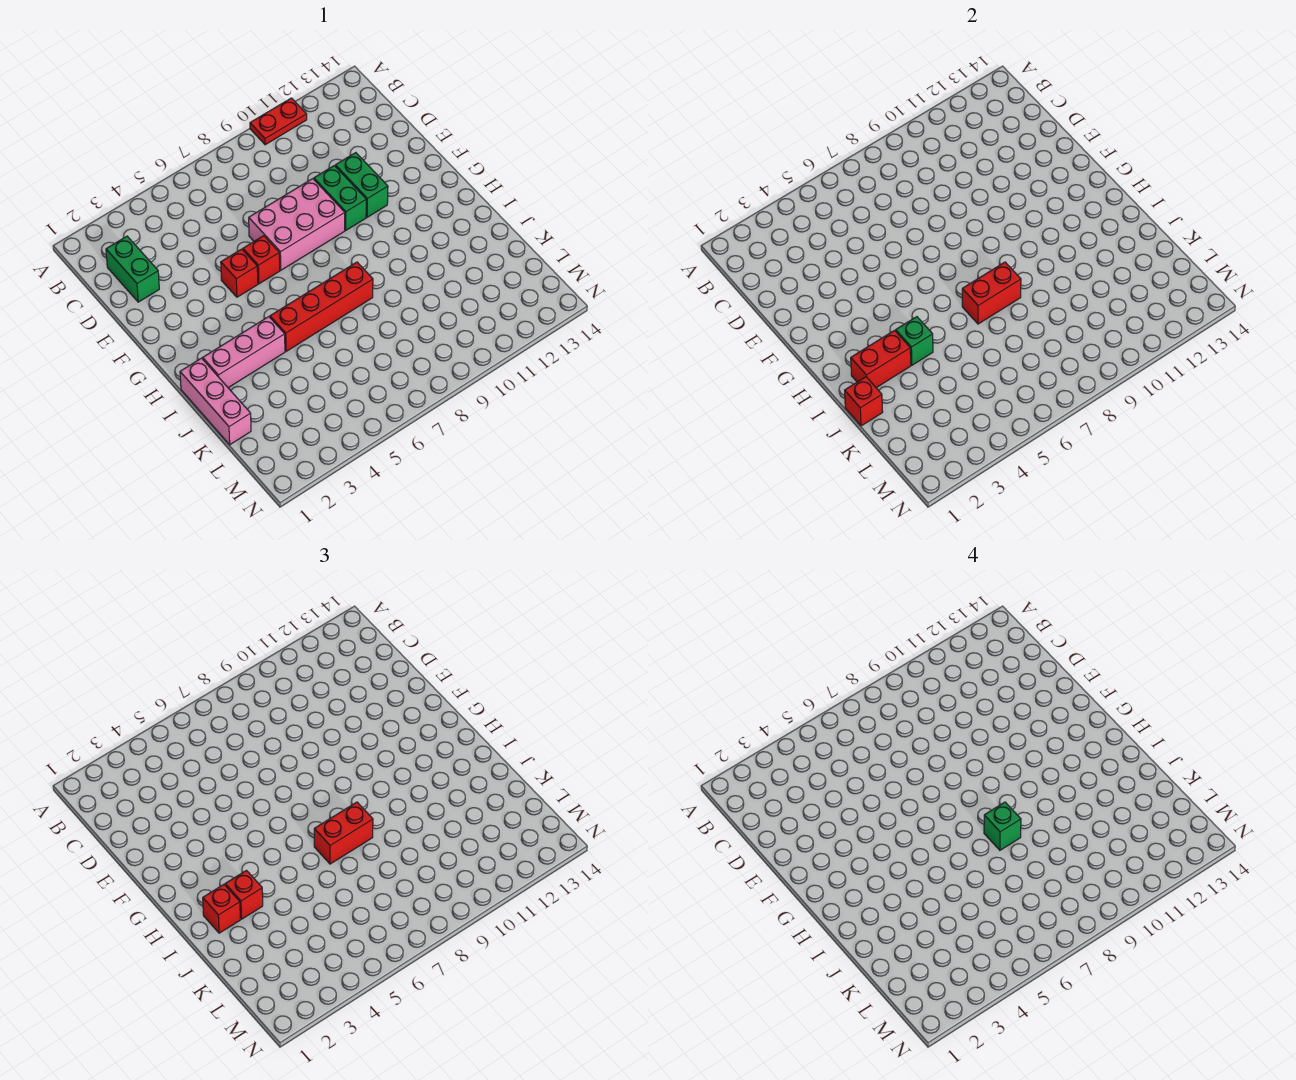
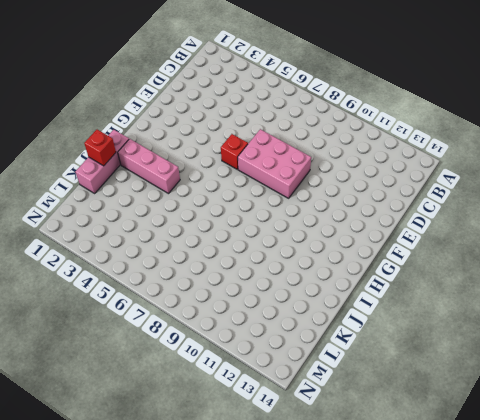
none -> red 1x2 plate [250,98,307,145]
none -> green 1x2 brick [106,236,159,302]
none -> green 1x2 brick [314,166,366,230]

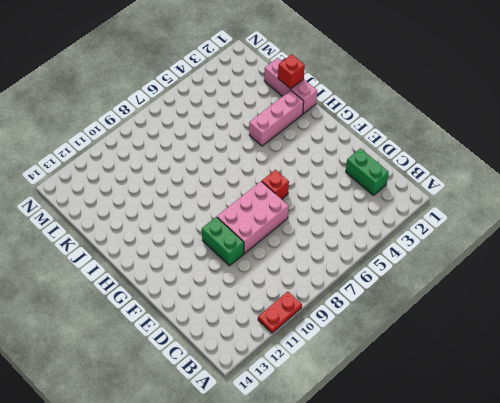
none -> green 1x2 brick [335,153,388,217]
none -> red 1x1 brick [221,249,258,297]
none -> red 1x4 brick [270,262,373,351]

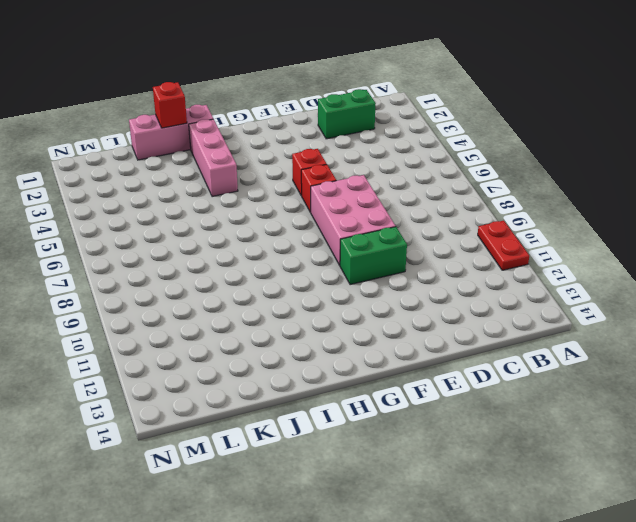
none -> green 1x2 brick [335,153,388,217]
none -> red 1x4 brick [270,262,373,351]
none -> red 1x2 brick [851,330,911,388]

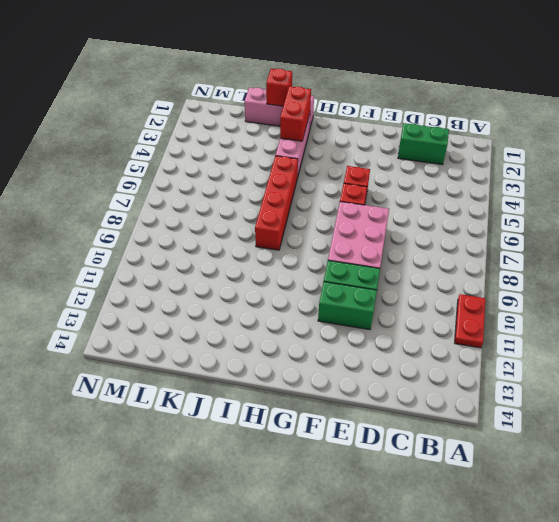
none -> green 1x1 brick [896,317,933,365]
none -> red 1x2 brick [962,262,1021,324]
none -> red 1x1 brick [203,885,240,933]

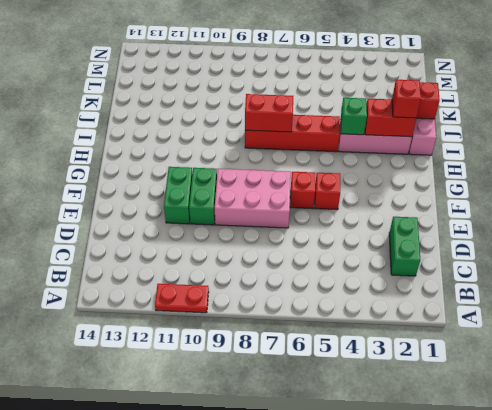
none -> red 1x1 brick [225,870,263,919]
none -> red 1x2 brick [314,802,373,864]
none -> green 1x1 brick [984,802,1021,850]

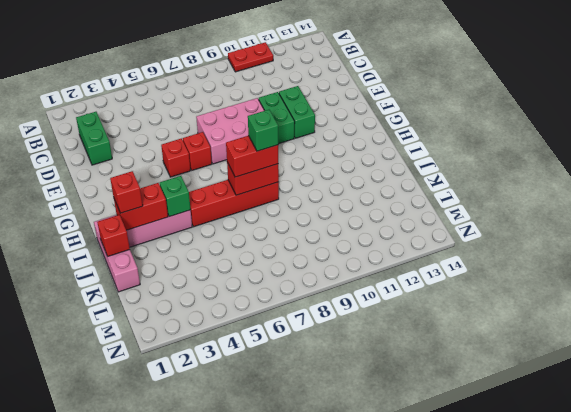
none -> red 1x1 brick [225,870,263,919]

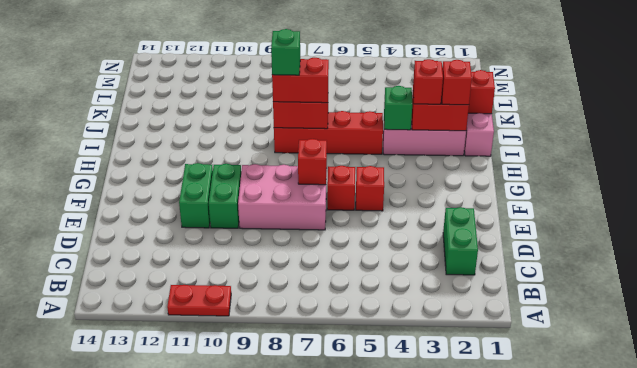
red 1x1 brick [298,139,327,185] -> none

